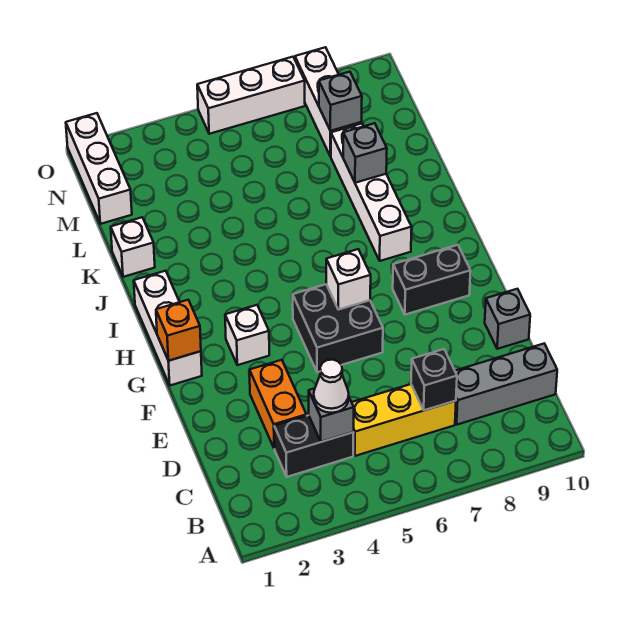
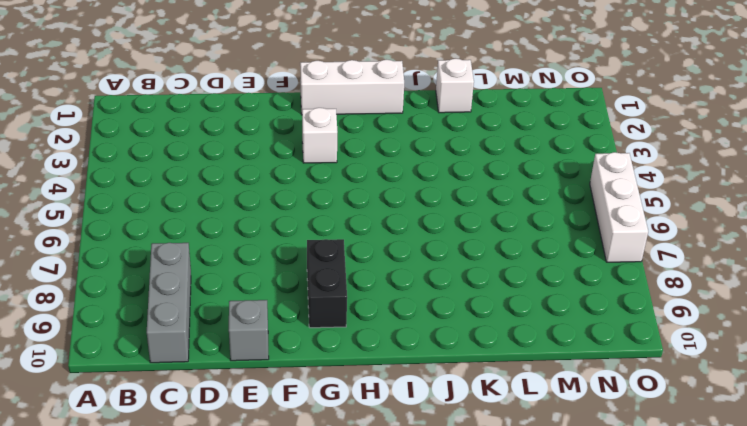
none -> black 1x2 brick [274,415,354,477]
none -> yellow 1x3 brick [352,384,456,456]
none -> orange 1x2 brick [250,360,306,449]

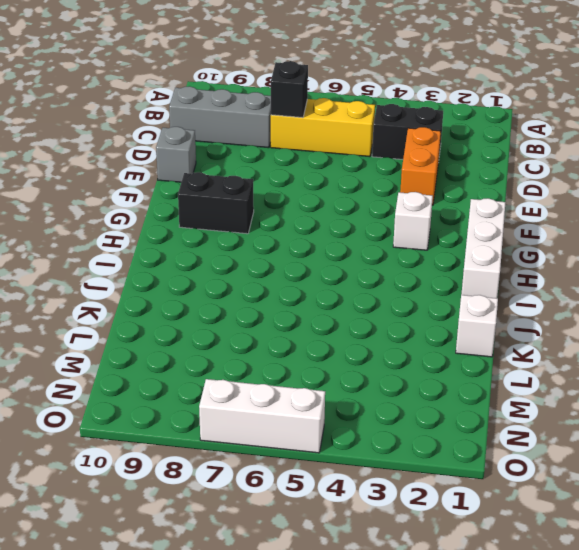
none -> black 2x2 brick [293,284,383,372]
none -> white 1x4 brick [331,124,412,261]
none -> white 1x3 brick [66,113,132,224]

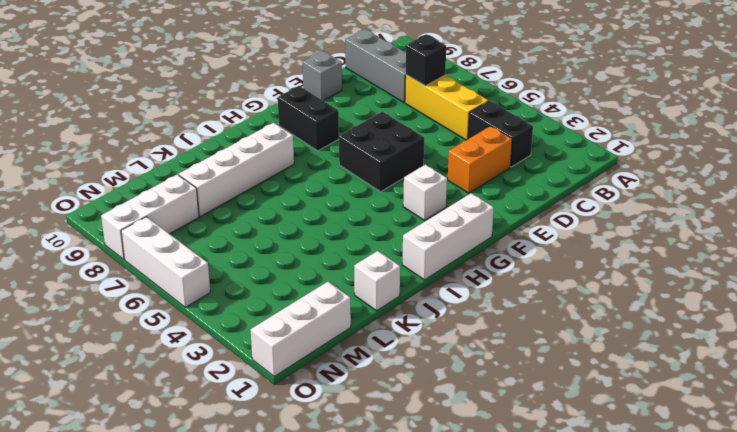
none -> grey 1x1 brick [309,388,354,442]
none -> orange 1x1 brick [156,300,201,361]
none -> white 1x1 brick [326,249,371,310]

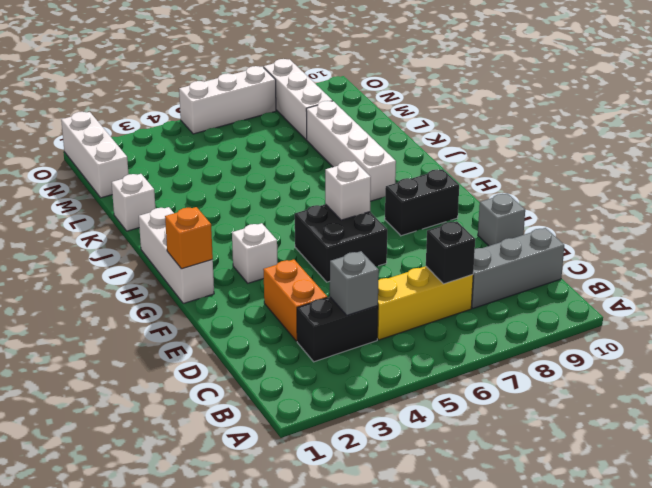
none -> grey 1x1 brick [343,123,387,183]
none -> grey 1x1 brick [319,72,362,131]
none -> white 1x1 cone [314,360,349,413]

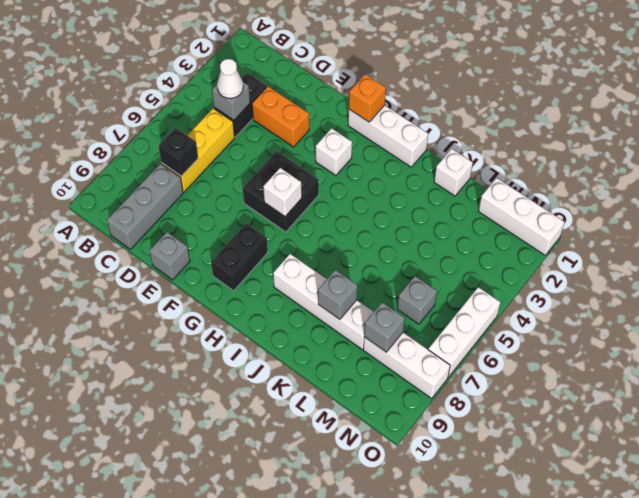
grey 1x1 brick [397,276,437,324] -> none

